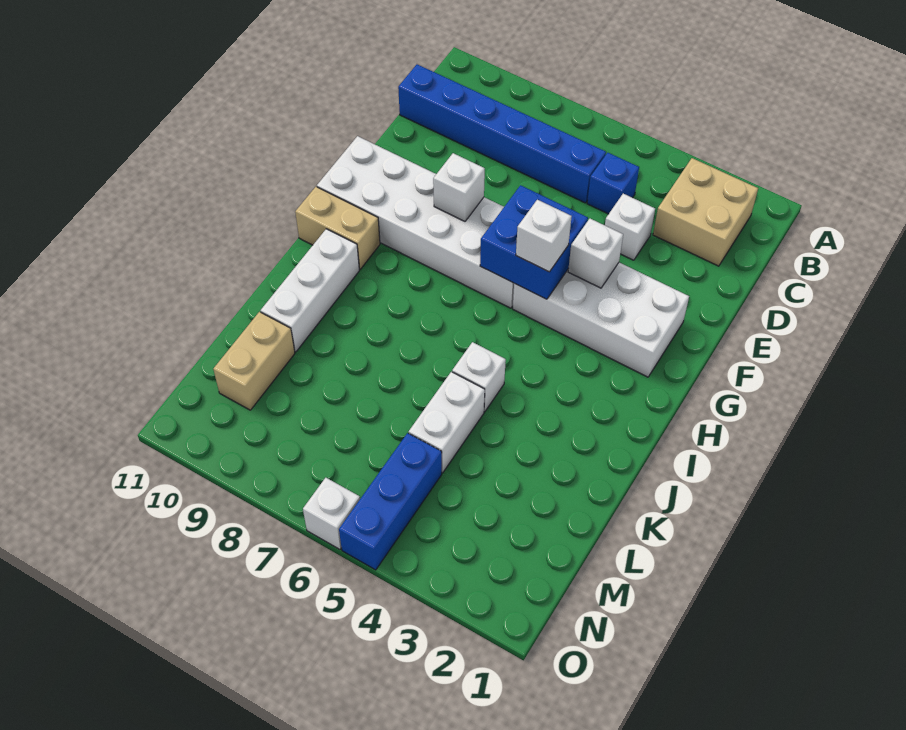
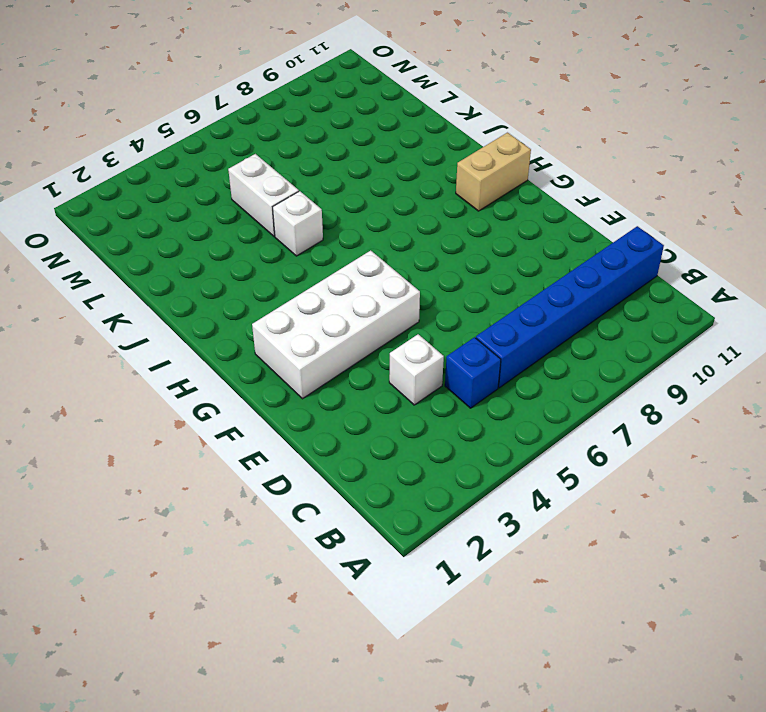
none -> tan 2x2 brick [653,158,758,266]
none -> white 2x6 brick [317,136,514,308]
none -> white 1x3 brick [261,229,359,352]

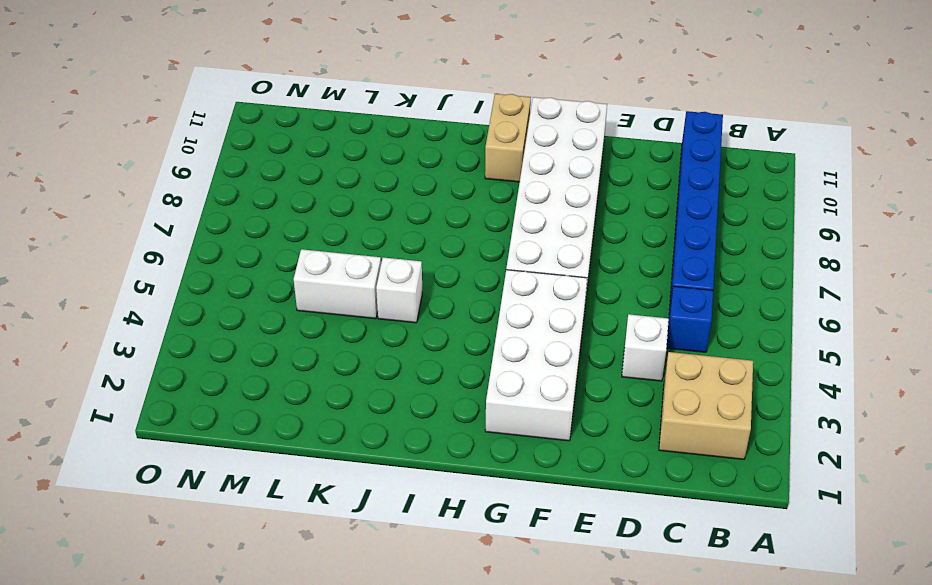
none -> white 1x3 brick [261,229,359,352]
none -> tan 1x2 brick [213,312,295,410]
none -> blue 1x3 brick [339,433,442,570]

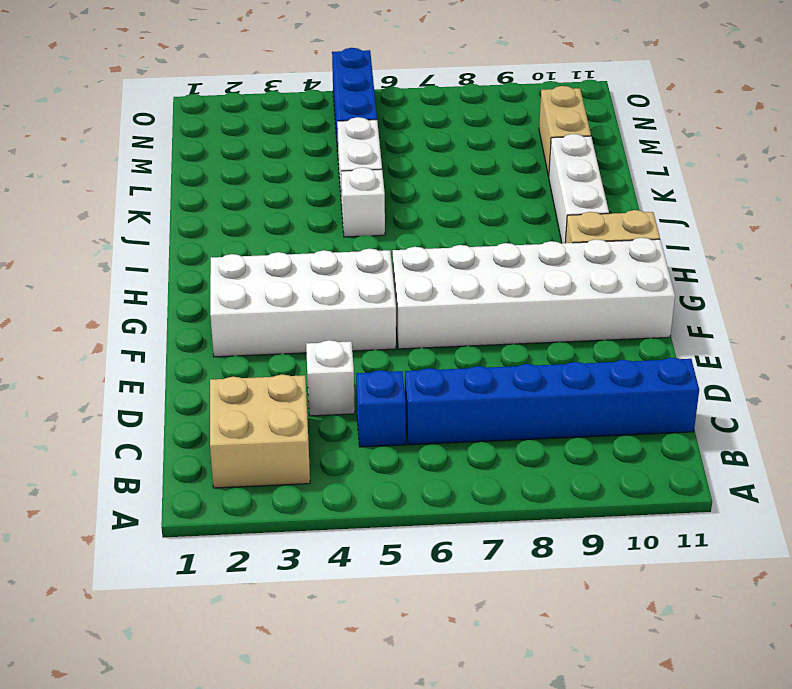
none -> white 1x1 brick [303,478,360,549]
none -> white 1x1 brick [568,219,623,288]
none -> blue 2x2 brick [480,185,588,299]

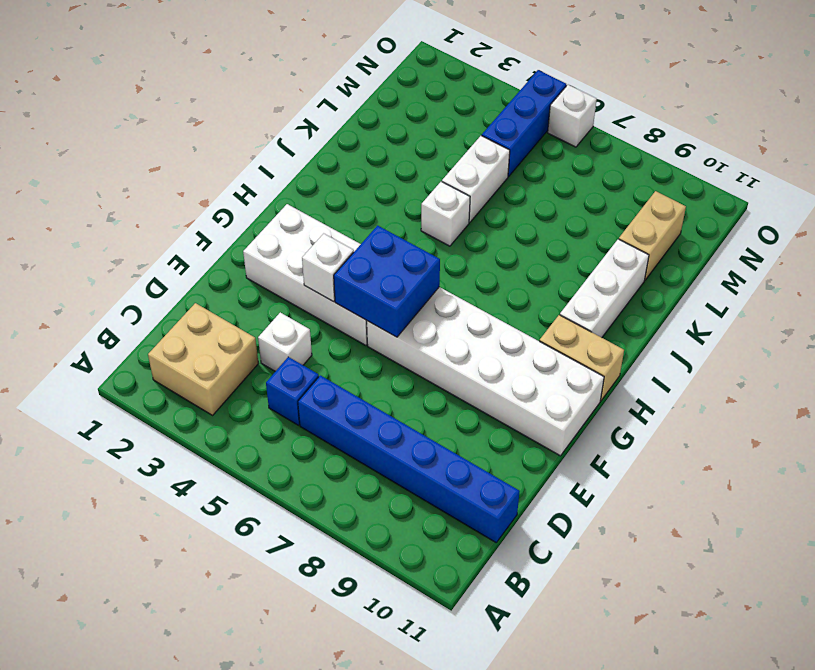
none -> white 1x1 brick [433,153,485,221]
none -> white 1x1 brick [516,200,572,272]

